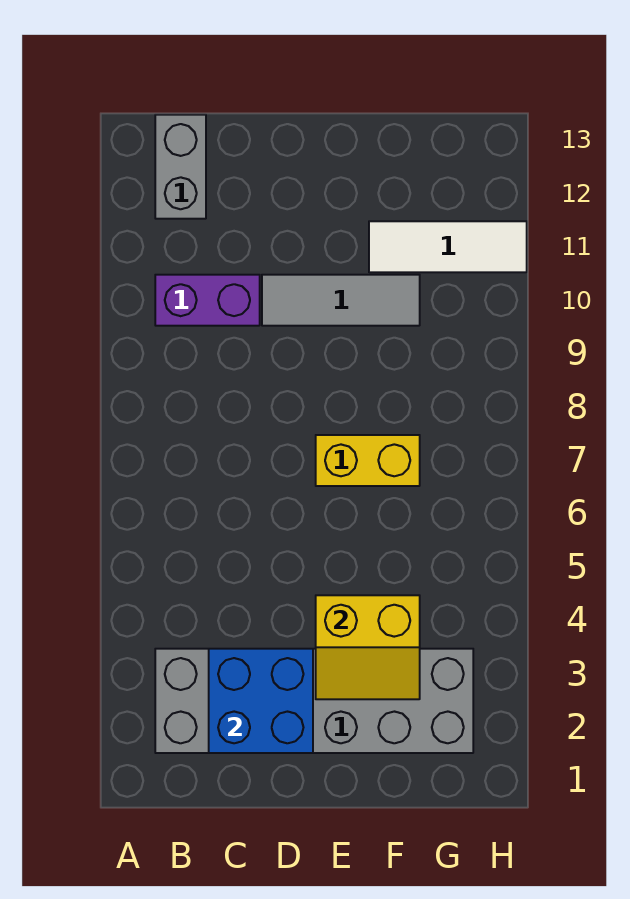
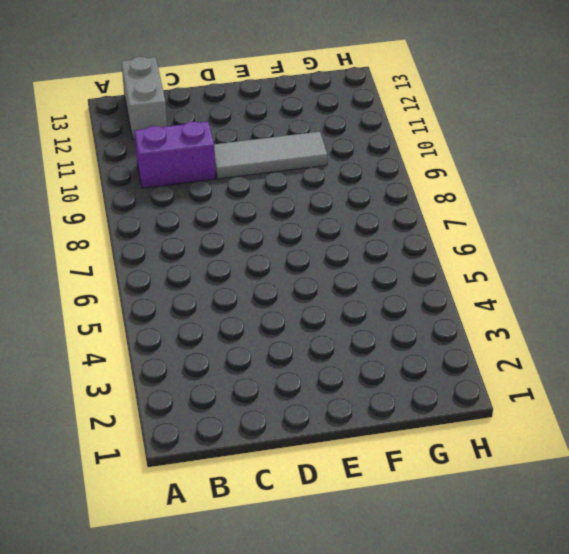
none -> grey 2x6 brick [155,649,473,753]
none -> yellow 1x2 brick [316,435,420,486]

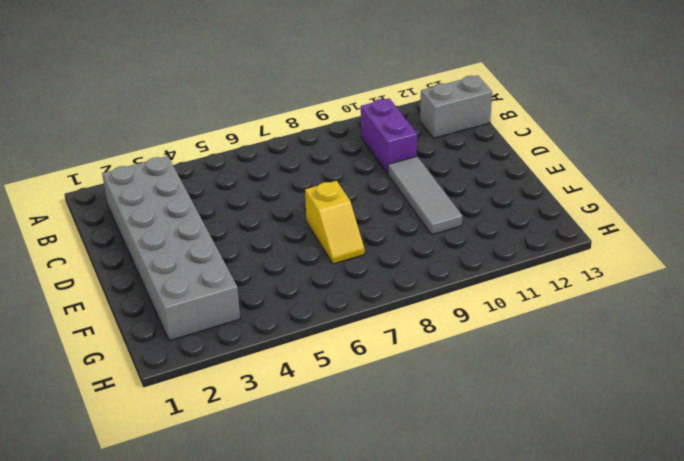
yellow 1x2 slope [305,181,365,264] -> yellow 1x2 brick [316,435,420,486]
none -> white 1x3 tile [369,221,527,272]
none -> blue 2x2 brick [209,649,313,753]

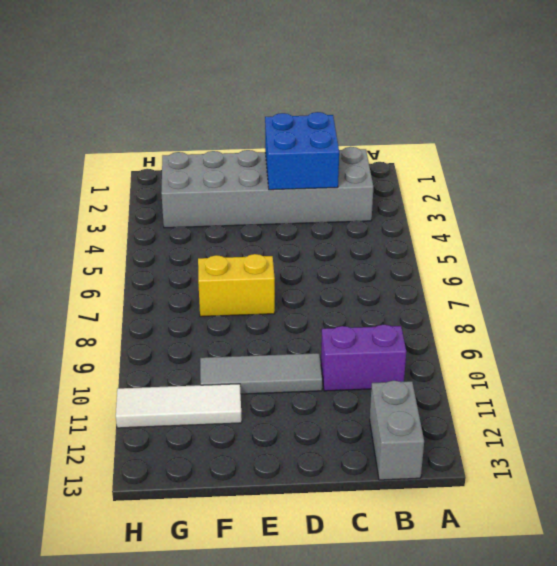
none -> yellow 2x2 slope [316,595,420,699]

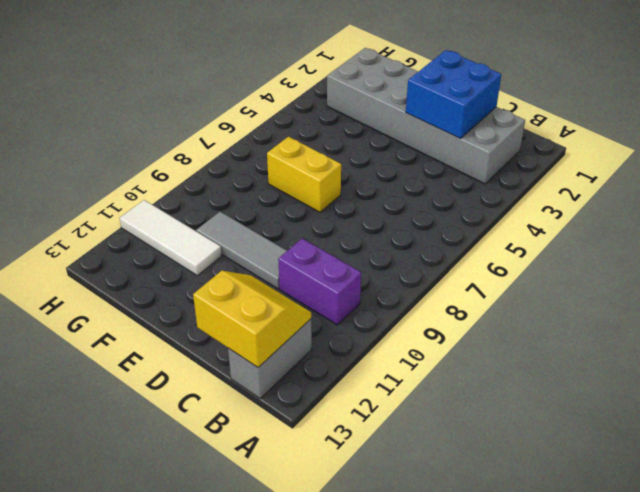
yellow 2x2 slope [193,271,311,367] -> yellow 2x2 slope moved to [316,595,420,699]

